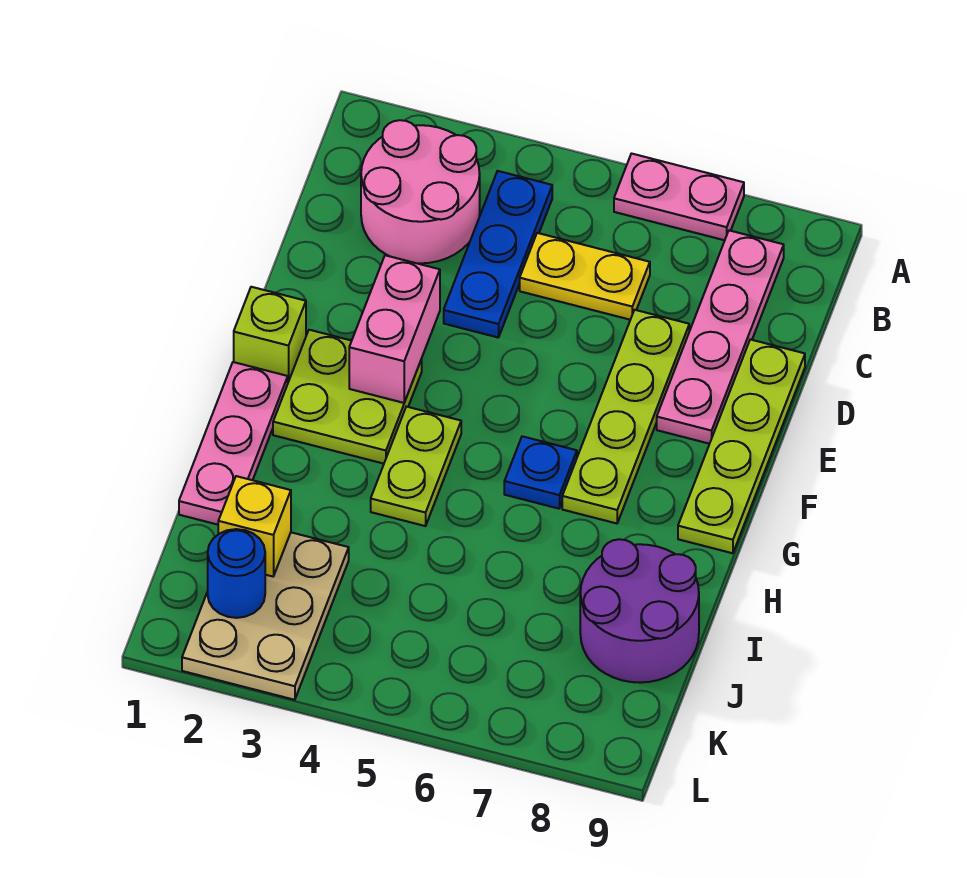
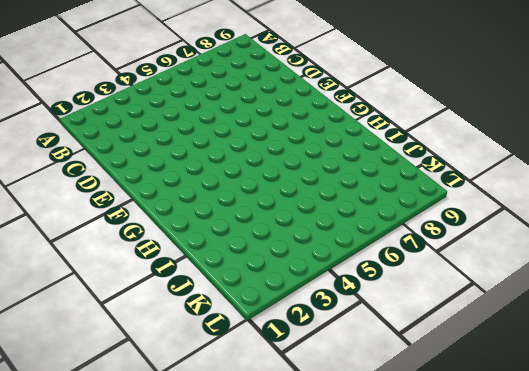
none -> pink 1x2 plate [614,154,744,240]
none -> pink 2x2 round brick [361,120,480,263]
none -> blue 1x3 plate [444,171,552,337]

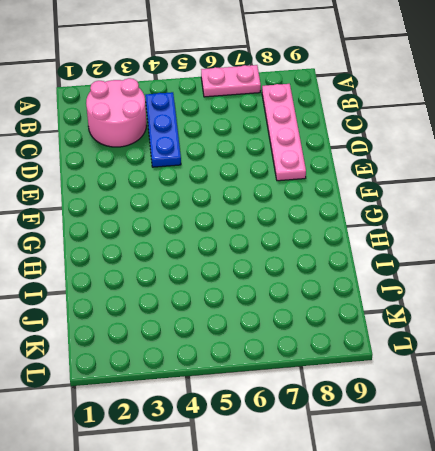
none -> yellow 1x2 plate [520,233,650,320]
none -> lime 1x4 plate [562,310,689,523]
none -> lime 1x4 plate [678,339,805,553]

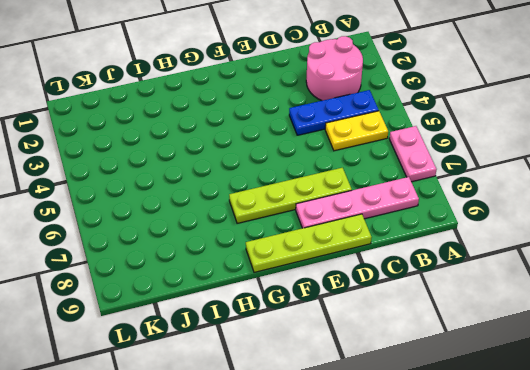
yellow 1x2 plate [325,111,388,151] -> yellow 1x2 plate turned to [520,233,650,320]
none -> lime 1x1 brick [234,287,306,382]
none -> lime 2x2 plate [273,330,422,464]
none -> pink 1x3 plate [179,362,288,525]

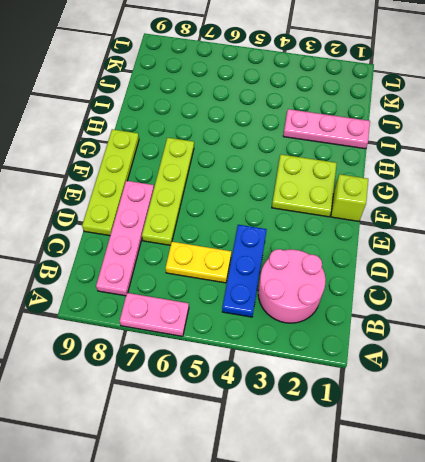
pink 1x3 plate [283,109,370,149] -> pink 1x3 plate turned to [179,362,288,525]
none -> lime 1x2 plate [371,407,461,526]
none -> blue 1x1 plate [504,436,577,509]
none -> purple 2x2 round brick [580,539,699,683]

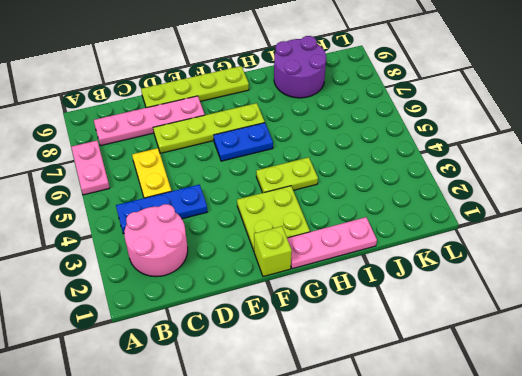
blue 1x2 plate [214,123,273,161] -> blue 1x1 plate [504,436,577,509]
none -> tan 2x3 plate [182,532,349,700]
none -> pink 1x2 brick [349,255,440,403]
none -> yellow 1x1 brick [218,476,291,576]

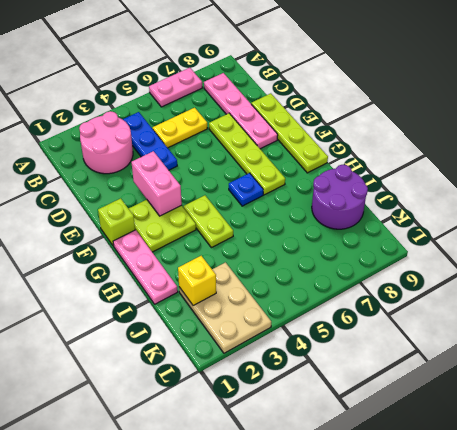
none -> blue 1x1 round brick [208,529,265,618]

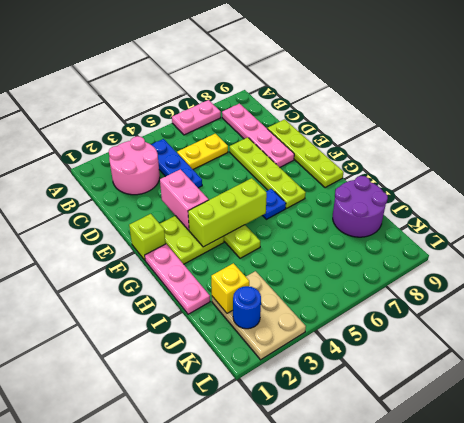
lime 1x3 brick [188,178,267,247] -> none

